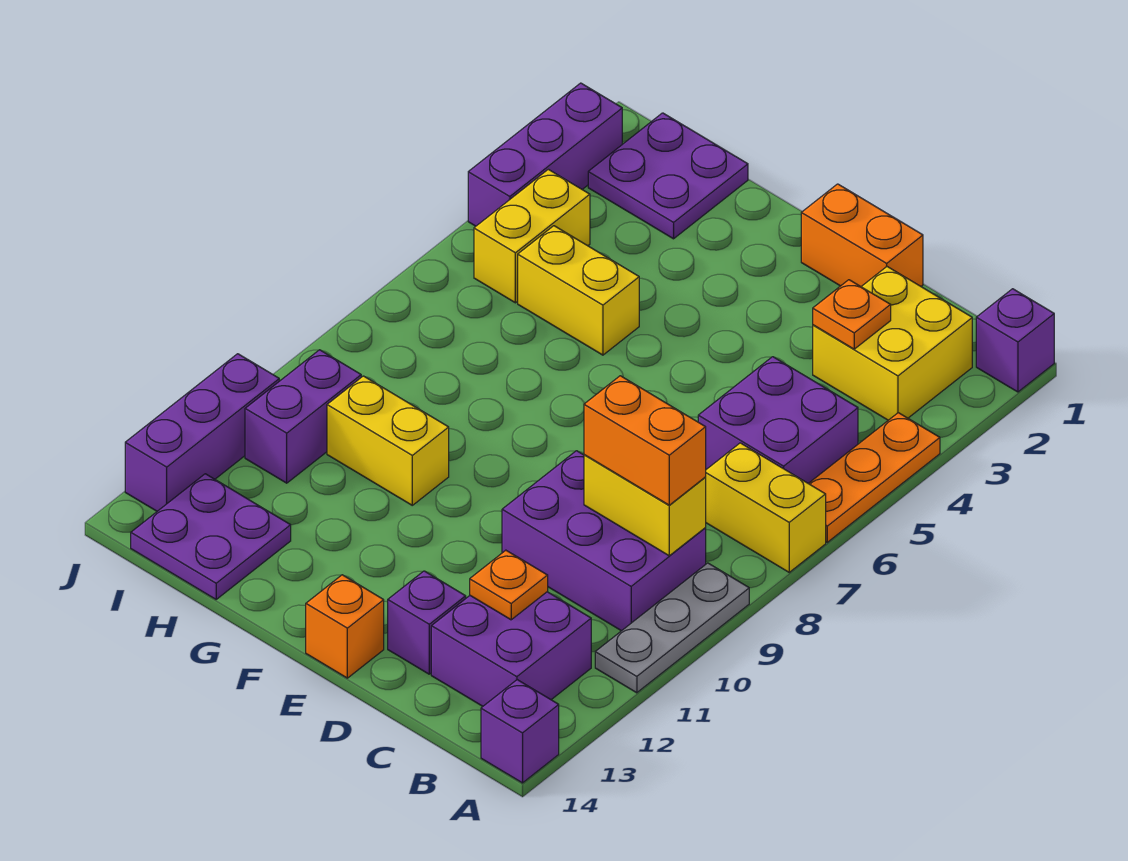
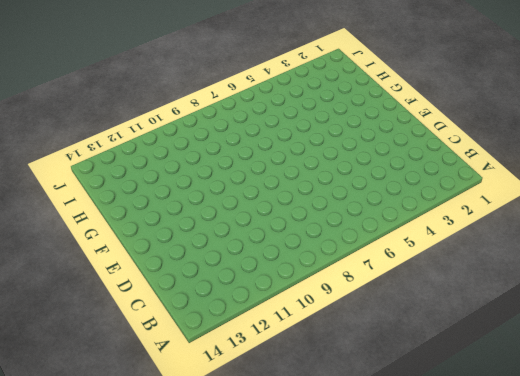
none -> purple 1x1 brick [976,289,1054,392]
none -> orange 1x3 plate [808,413,940,542]
none -> yellow 1x2 brick [705,443,826,572]

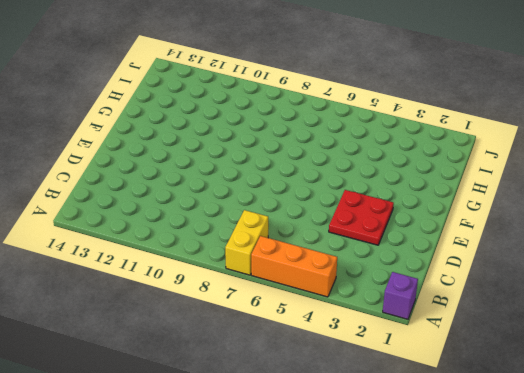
orange 1x3 brick [251,236,337,297] -> orange 1x3 plate [808,413,940,542]
red 2x2 plate [329,190,394,245] -> none
none -> grey 1x3 plate [595,563,749,693]
none -> purple 1x1 brick [481,680,559,783]
none -> yellow 2x2 brick [813,267,972,420]

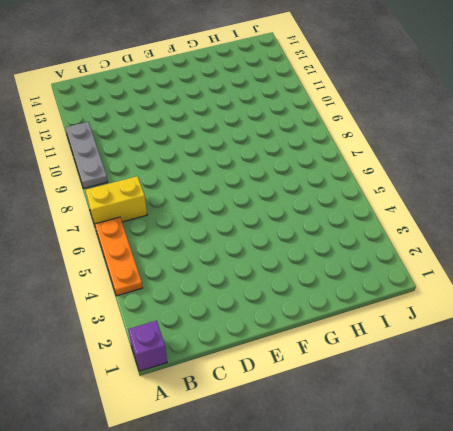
none -> purple 1x1 brick [481,680,559,783]
none -> yellow 2x2 brick [813,267,972,420]
none -> purple 2x2 brick [698,357,858,483]

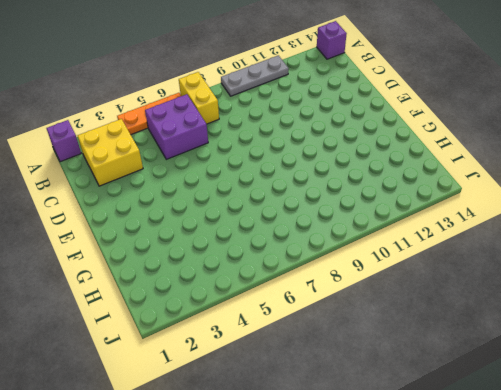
none -> purple 2x3 brick [502,451,706,631]
none -> purple 2x2 brick [431,592,591,706]
none -> orange 1x2 brick [801,184,923,286]

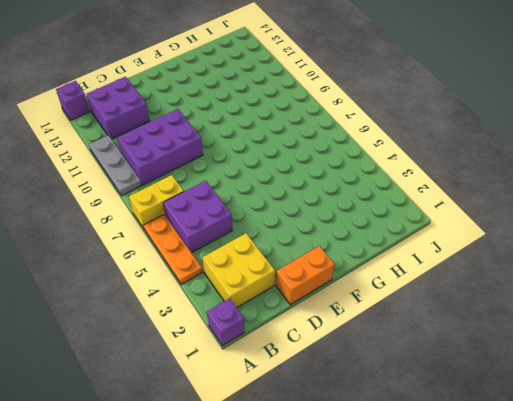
none -> purple 1x1 brick [388,571,466,674]
none -> orange 1x1 brick [306,575,384,678]
none -> yellow 1x2 brick [518,226,639,355]

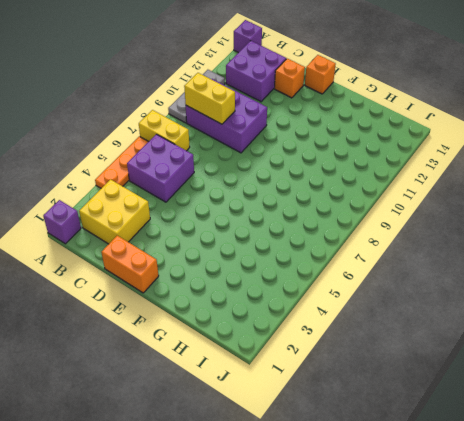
orange 1x1 brick [274,59,305,98] -> purple 1x1 brick [388,571,466,674]
none -> yellow 1x2 brick [518,226,639,355]
none -> yellow 1x2 brick [327,376,449,505]
none -> purple 2x2 plate [588,113,748,239]

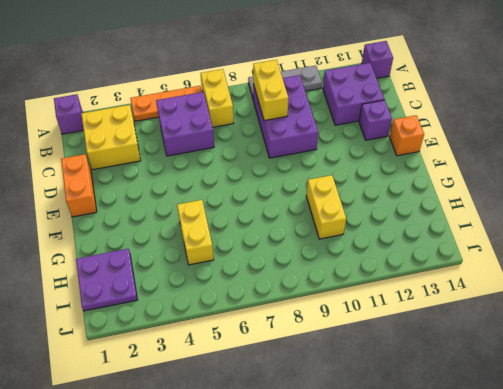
none -> purple 2x2 plate [131,474,291,599]
none -> yellow 1x2 brick [474,169,590,303]
none -> purple 1x2 brick [245,350,361,483]

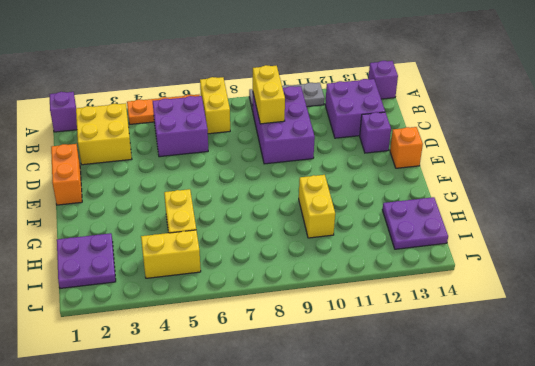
none -> purple 1x2 brick [245,350,361,483]
none -> purple 1x3 brick [468,83,622,226]
none -> purple 1x3 brick [125,354,279,511]

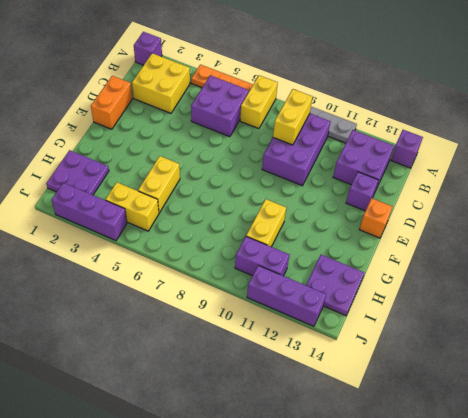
none -> orange 1x1 plate [813,280,891,349]
none -> orange 1x1 plate [470,550,548,620]
none -> orange 1x2 brick [584,376,706,505]

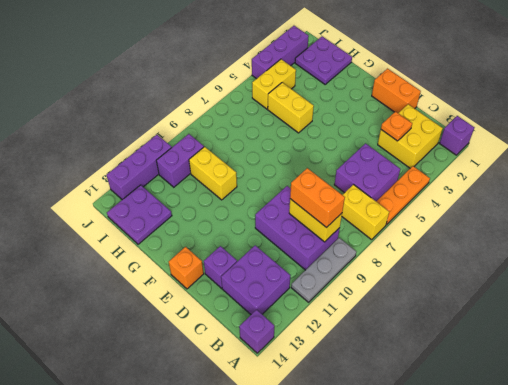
none -> orange 1x1 plate [470,550,548,620]

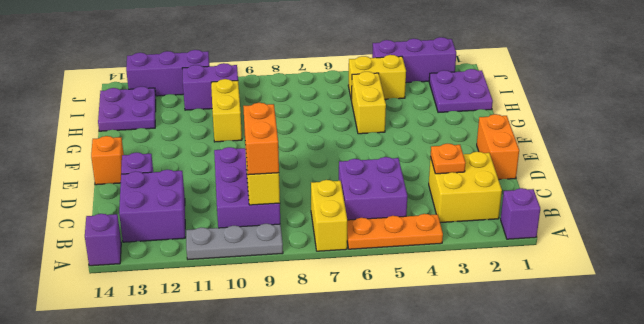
none -> orange 1x1 plate [470,550,548,620]

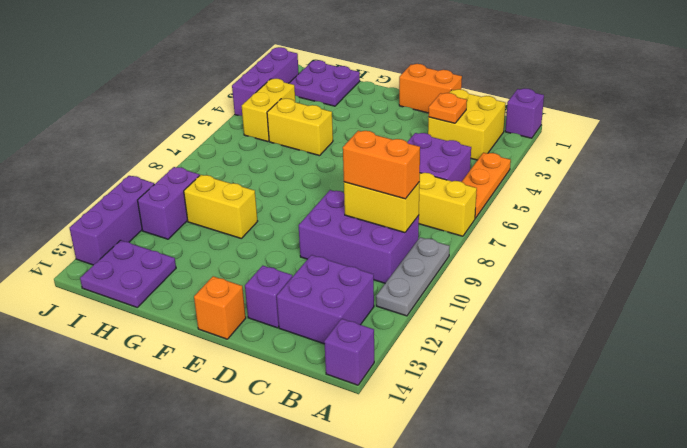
none -> orange 1x1 plate [470,550,548,620]

